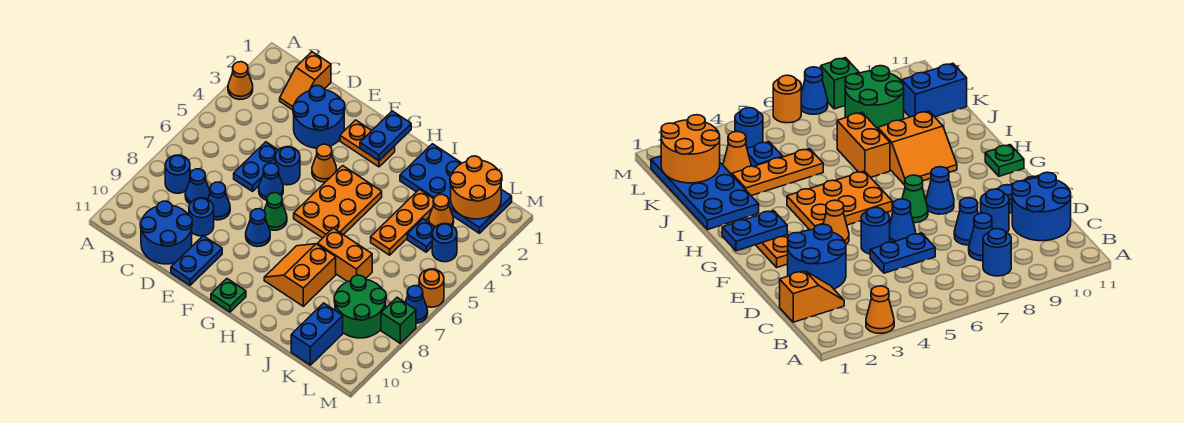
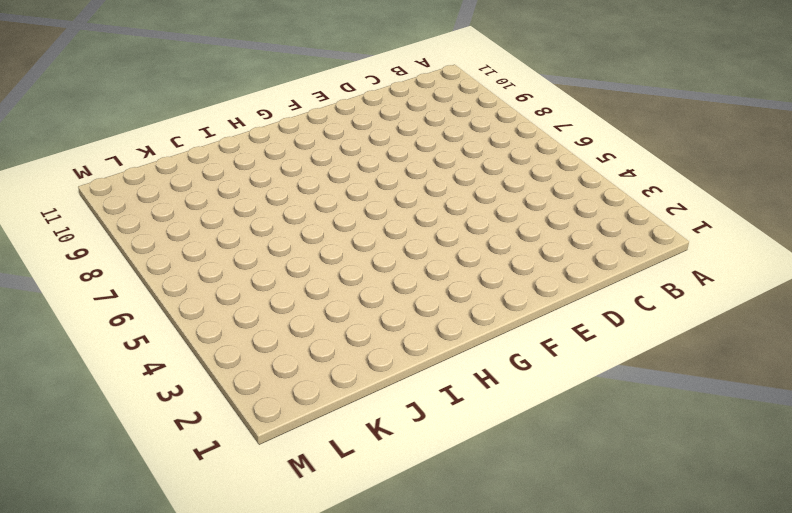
none -> orange 1x1 cone [228,62,253,100]
none -> blue 1x1 round brick [165,155,190,193]
none -> orange 1x2 slope [280,52,331,110]
none -> blue 1x1 cone [185,169,210,204]

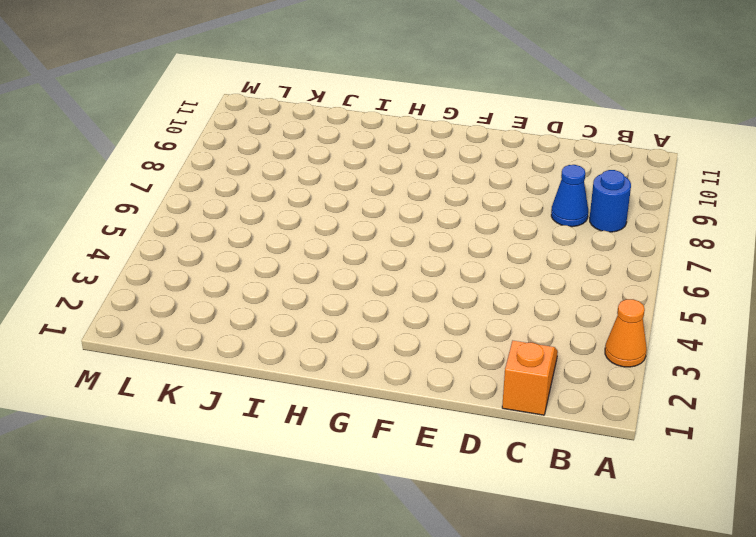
none -> blue 2x2 round brick [140,201,192,264]
none -> blue 2x2 round brick [293,85,345,148]
none -> blue 1x2 plate [234,142,278,191]
none -> blue 1x1 cone [208,182,230,220]

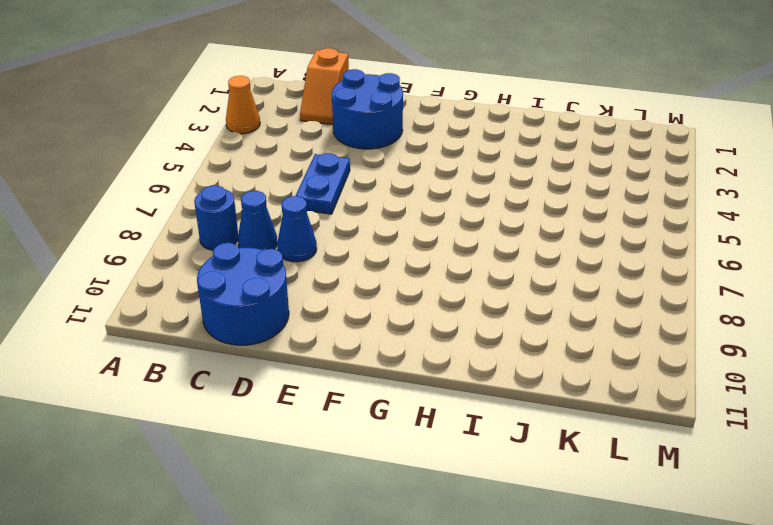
none -> blue 1x1 round brick [189,198,214,236]
none -> blue 1x1 round brick [275,147,300,185]
none -> blue 1x1 cone [259,163,283,200]
none -> blue 1x2 plate [171,236,222,285]

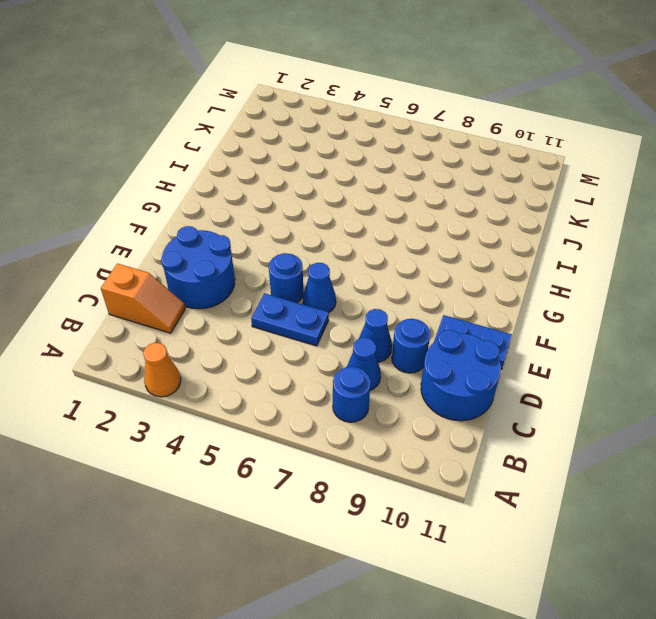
none -> orange 1x2 plate [340,120,395,167]
none -> orange 1x1 cone [312,144,337,182]
none -> green 1x1 cone [264,193,287,230]
none -> blue 1x1 cone [246,209,270,247]

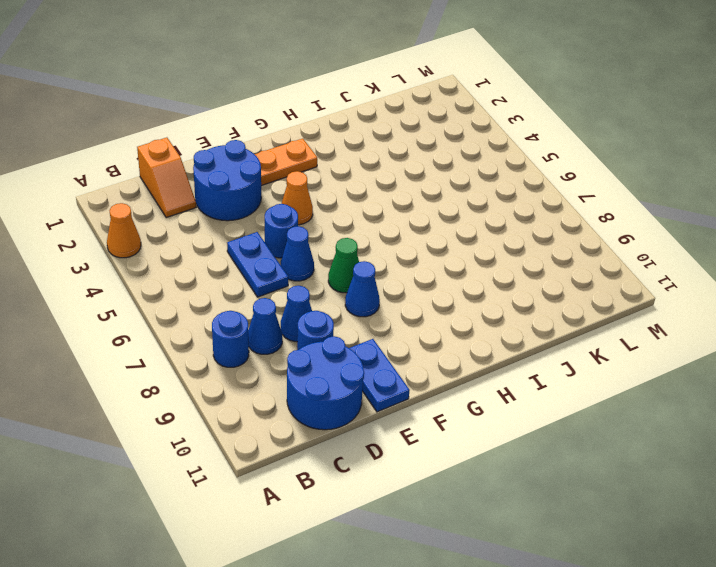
none -> orange 2x3 plate [294,166,382,238]
none -> green 1x1 plate [211,279,246,312]
none -> orange 2x2 slope [264,244,336,306]
none -> blue 2x4 plate [400,144,512,233]

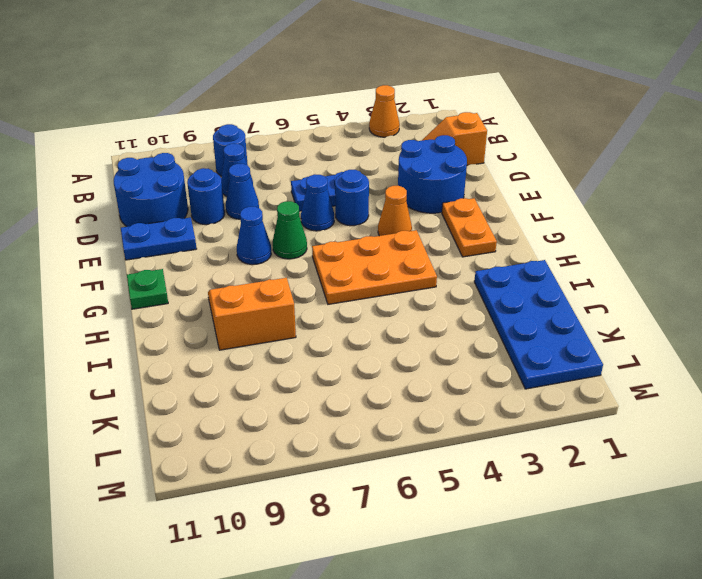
none -> orange 1x2 brick [317,228,372,282]
none -> orange 1x3 plate [371,189,434,255]
none -> orange 1x1 cone [429,195,454,227]
none -> blue 1x1 plate [407,219,435,252]

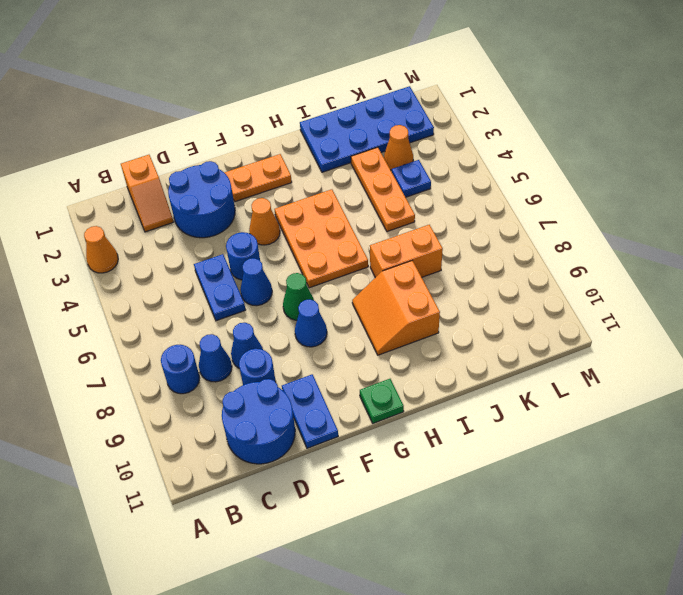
none -> green 2x2 round brick [334,275,386,338]
none -> blue 1x2 brick [291,303,343,365]
none -> blue 1x1 round brick [432,224,457,262]
none -> orange 1x1 round brick [419,269,444,307]

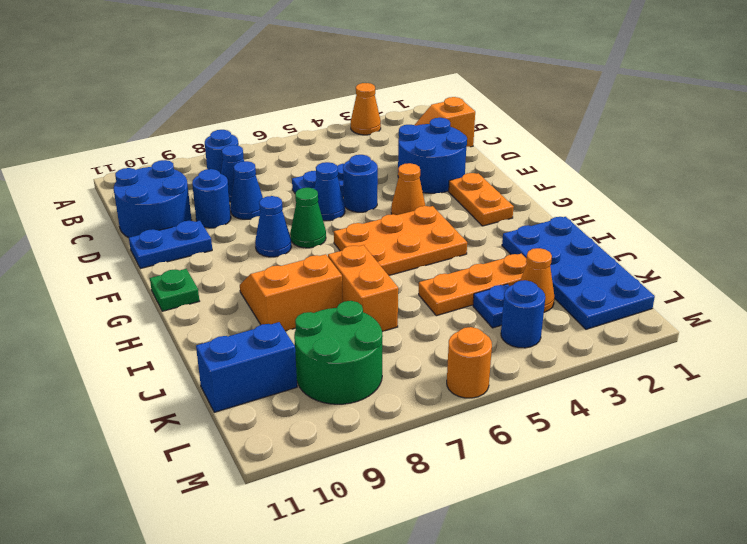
none -> blue 1x1 cone [405,286,428,323]
none -> green 1x1 brick [381,298,416,343]
none -> blue 1x2 plate [360,111,411,161]
none -> orange 2x2 round brick [450,156,502,219]

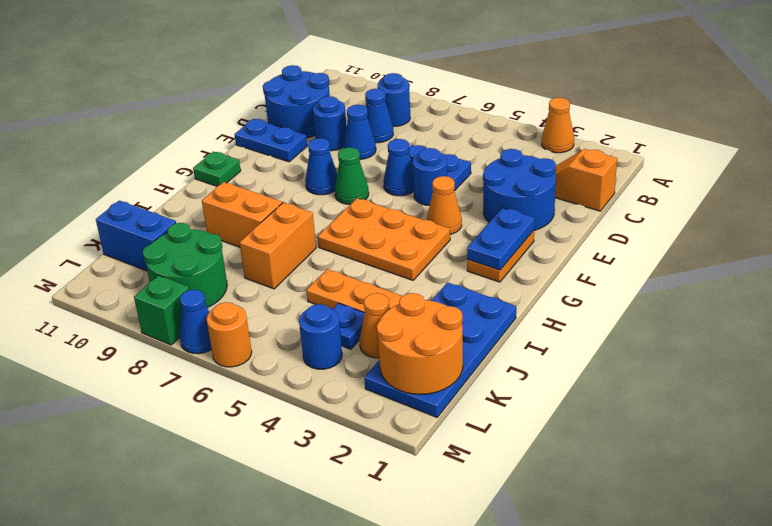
blue 1x2 plate [467,208,535,270] -> blue 1x2 plate turned to [360,111,411,161]

